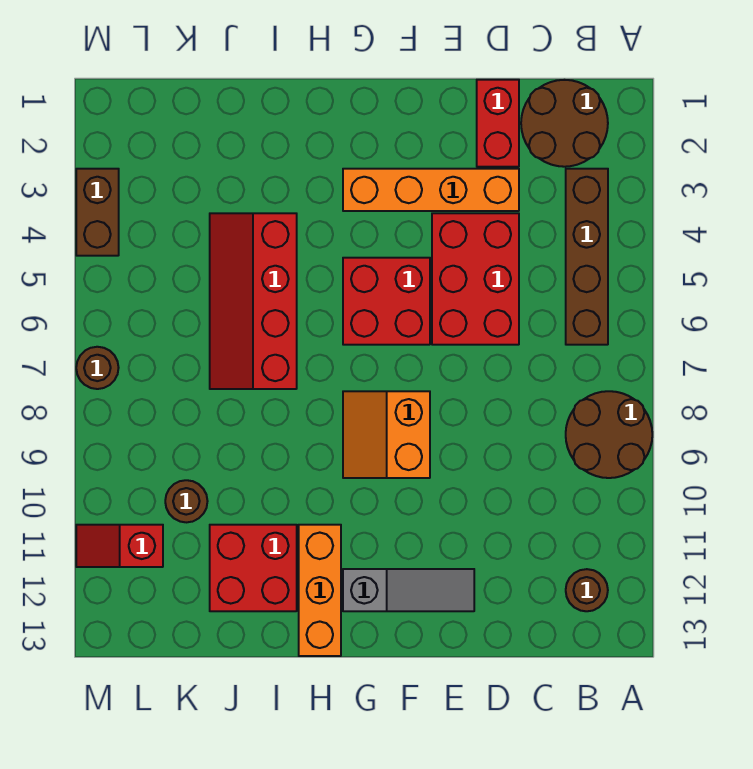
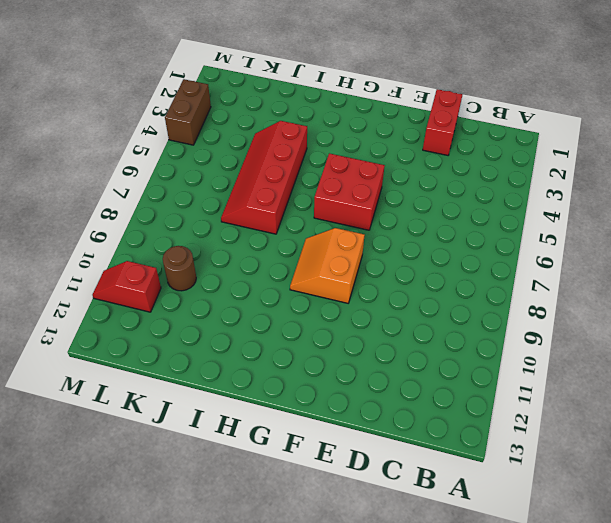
none -> brown 2x2 round brick [566,391,652,478]
none -> brown 2x2 round brick [521,80,608,167]
none -> brown 1x4 brick [566,169,608,345]

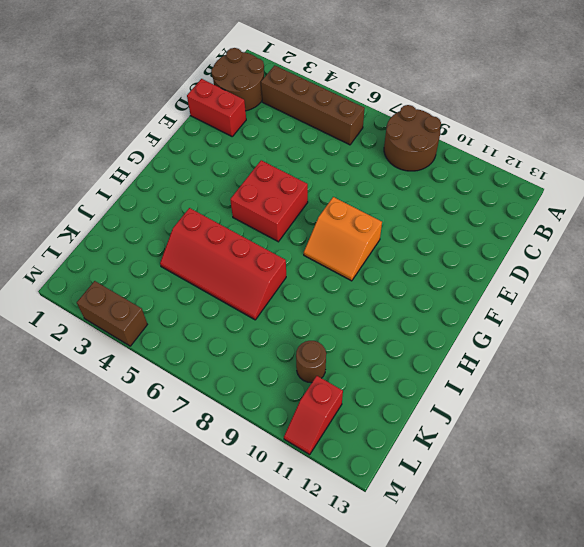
none -> brown 1x1 round brick [566,569,608,611]
none -> orange 1x4 brick [343,169,519,211]
none -> red 2x3 brick [432,213,519,345]

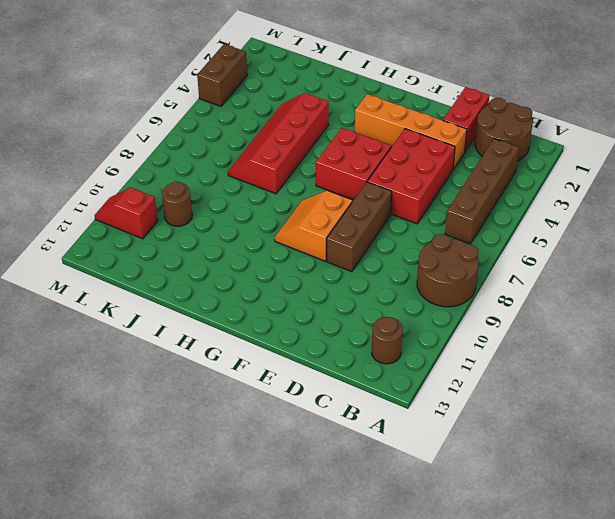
brown 1x3 brick [327,182,392,272] -> none
none -> grey 1x3 slope [343,569,474,611]
none -> orange 1x3 brick [299,525,341,656]
none -> red 2x2 brick [210,525,297,611]

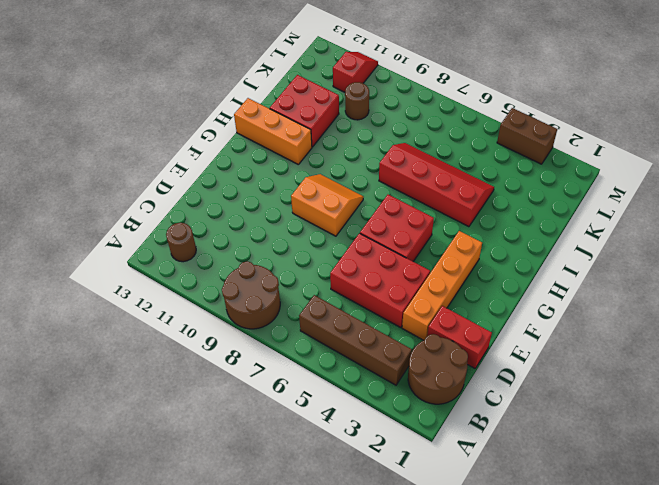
none -> grey 1x3 slope [343,569,474,611]
none -> brown 1x1 round brick [76,347,119,389]

